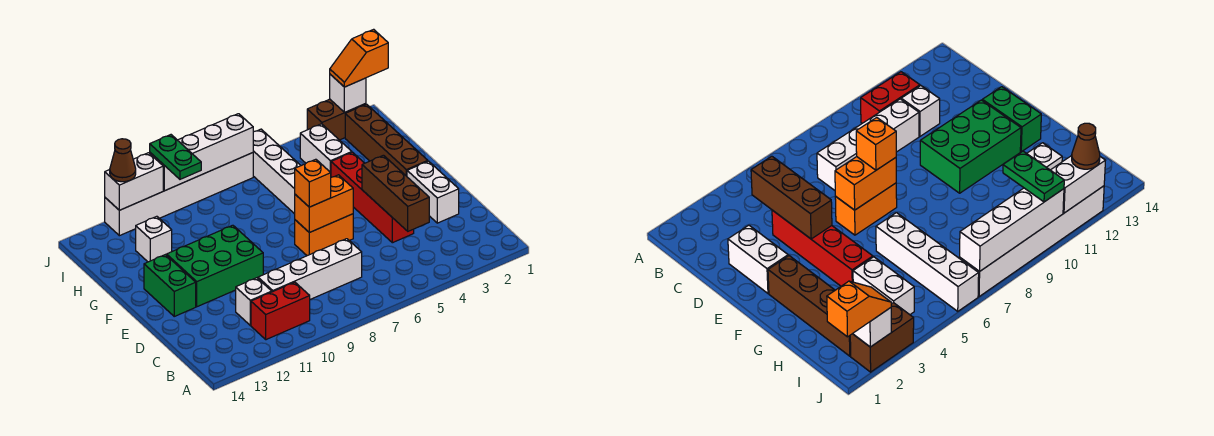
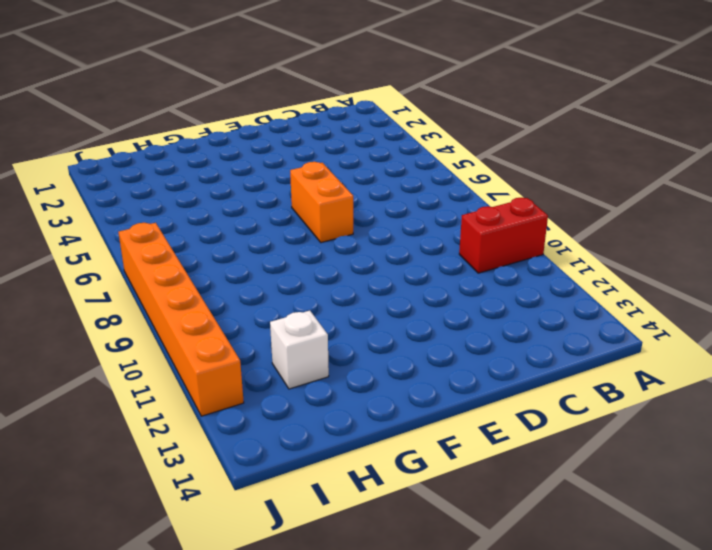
red 1x2 brick [459,198,548,273] -> red 1x2 brick turned to [251,282,310,340]
orange 1x6 brick [119,223,244,416] -> white 1x6 brick [105,153,253,236]
none -> white 1x4 brick [258,239,362,299]
none -> white 1x1 brick [236,278,272,325]
none -> white 1x2 brick [407,161,459,223]

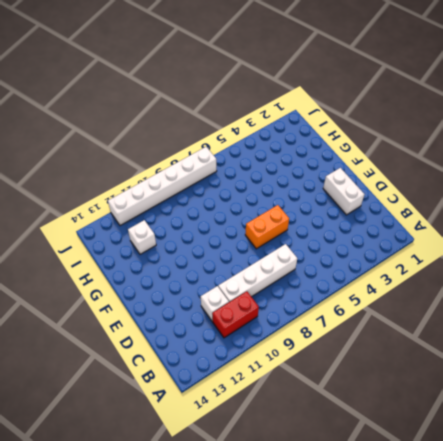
none -> red 1x4 brick [331,152,414,243]
none -> green 2x3 brick [167,225,263,307]
none -> green 1x2 brick [144,255,196,316]

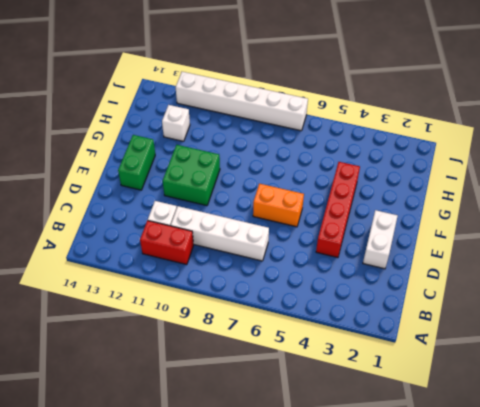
green 2x2 brick [163,145,220,206] -> green 2x3 brick [167,225,263,307]
none -> brown 1x4 brick [345,104,428,176]
none -> white 1x4 brick [253,129,301,214]
none -> white 1x2 brick [300,124,352,173]

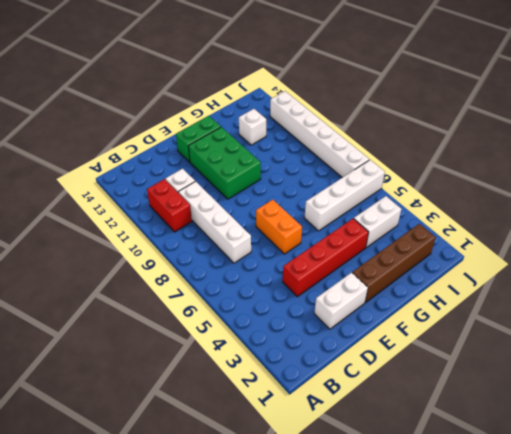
none -> brown 1x2 brick [307,99,366,140]
none -> brown 1x3 brick [362,155,429,231]
none -> orange 1x2 brick [295,175,353,233]

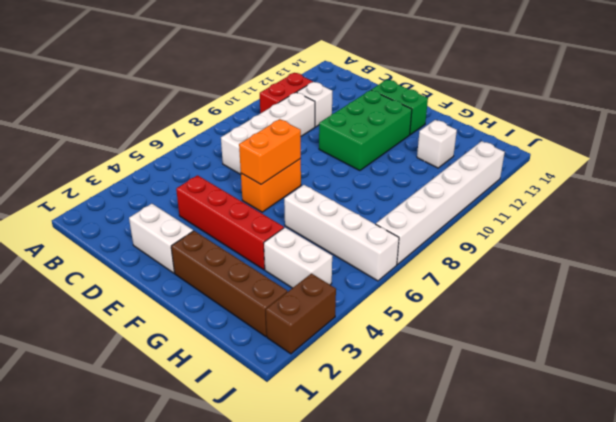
none -> brown 1x3 brick [362,155,429,231]
none -> white 1x1 brick [330,74,366,113]
none -> white 1x4 brick [150,114,253,191]

